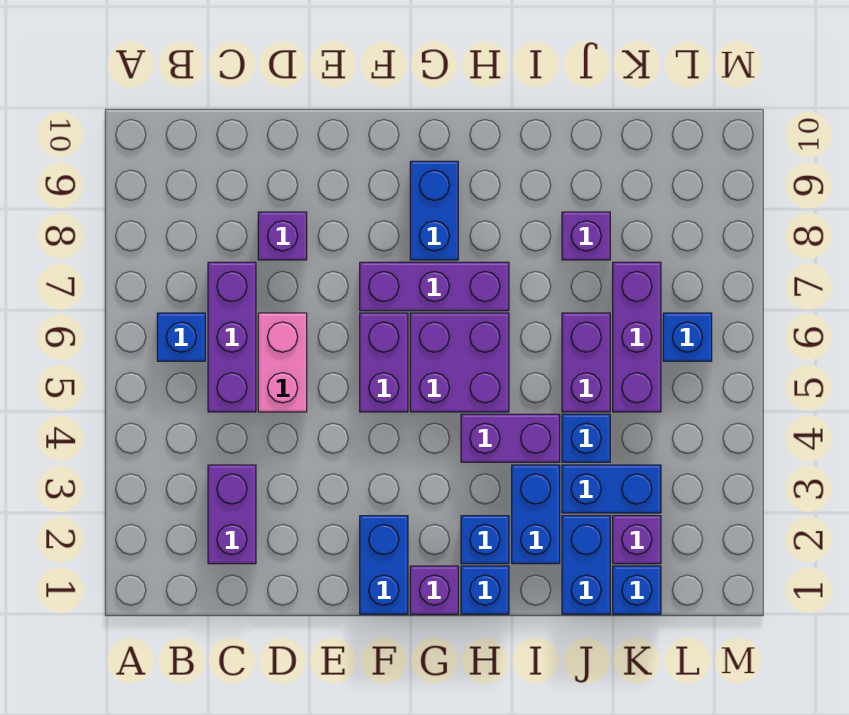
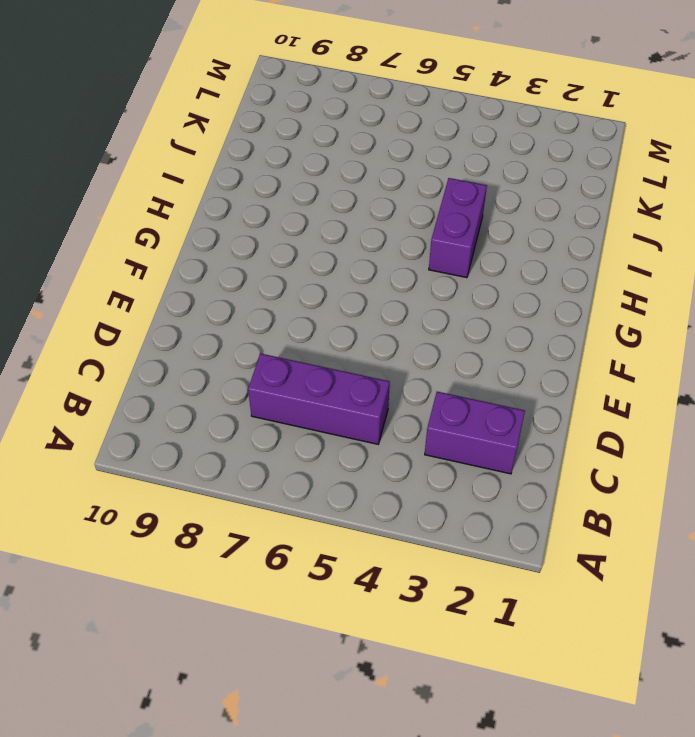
none -> blue 1x1 brick [157,313,205,361]
none -> pink 1x2 brick [258,313,307,412]
none -> purple 1x1 brick [258,212,307,260]

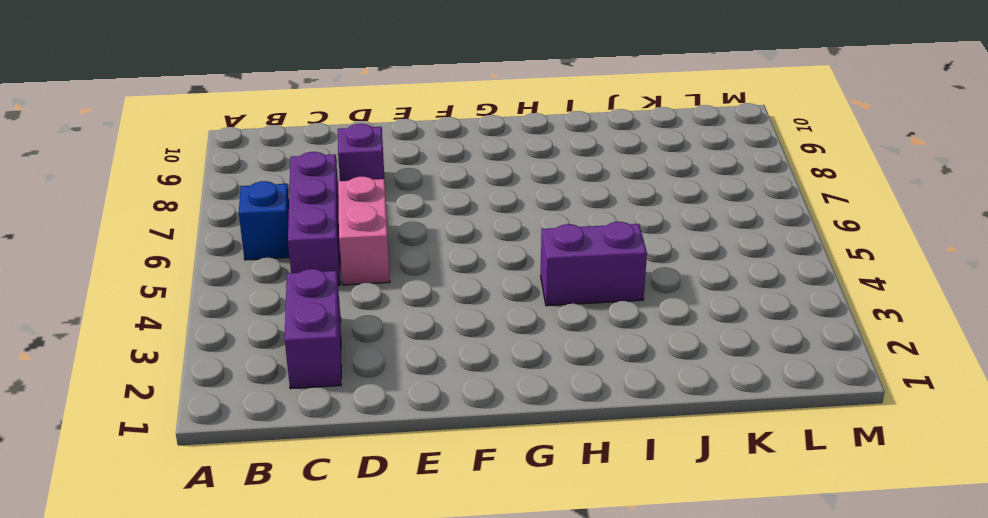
none -> blue 1x2 brick [360,516,408,614]
none -> purple 1x2 brick [360,313,408,412]
none -> purple 1x3 brick [360,262,509,311]

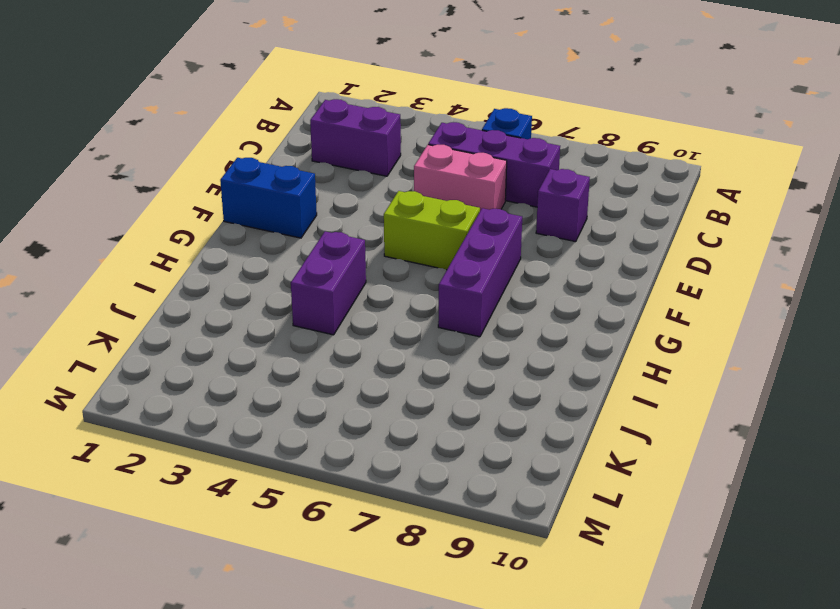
lime 1x2 brick [384,191,480,270] -> purple 1x2 brick [360,313,408,412]
none -> purple 1x1 brick [410,566,458,614]
none -> purple 2x2 brick [410,313,509,412]
none -> blue 1x2 brick [410,161,458,260]

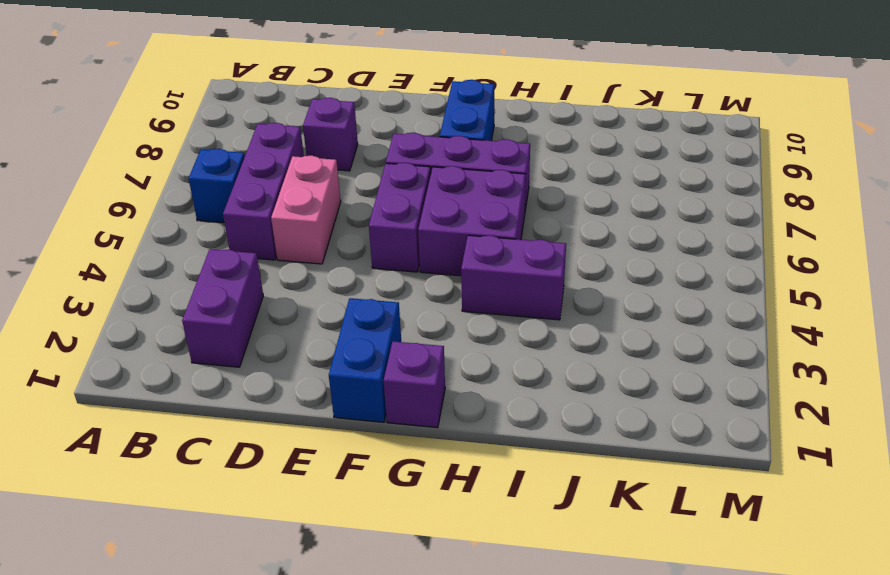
none -> blue 1x1 brick [461,566,509,614]
none -> blue 1x1 brick [461,516,509,564]
none -> blue 1x2 brick [512,465,560,564]

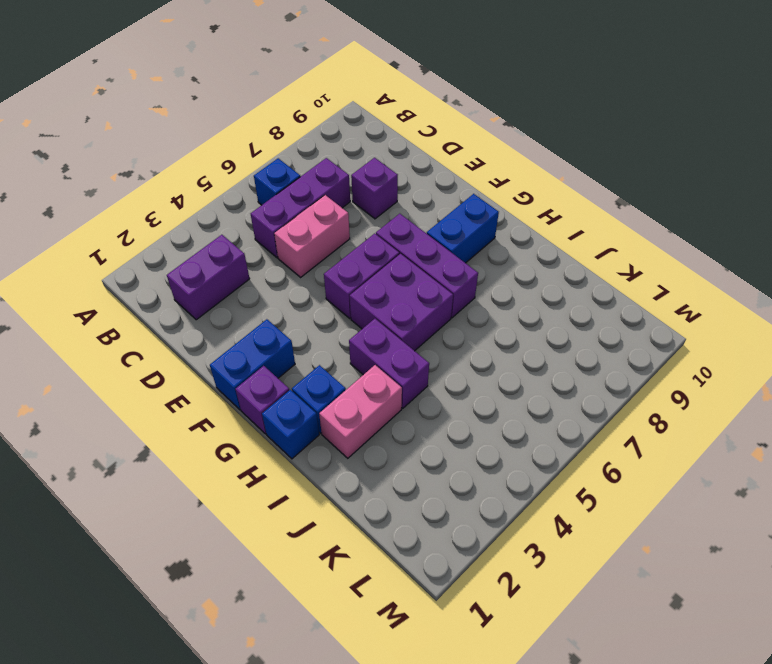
pink 1x2 brick [319,365,402,458] -> blue 1x2 brick [512,465,560,564]
none -> blue 1x2 brick [562,516,610,614]
none -> blue 1x2 brick [562,465,661,513]
none -> blue 1x1 brick [562,414,610,462]

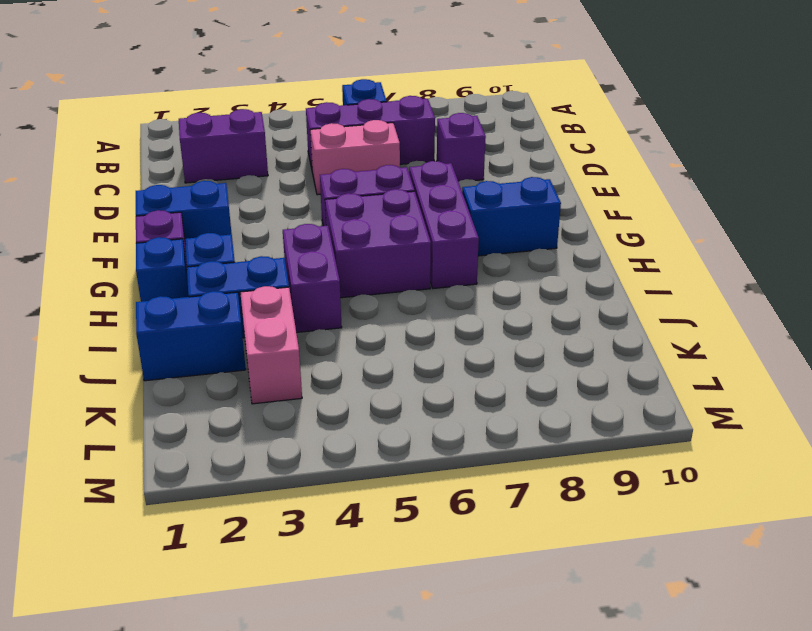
pink 1x2 brick [240,286,302,404] -> blue 1x2 brick [562,465,661,513]
none -> blue 1x1 brick [562,414,610,462]
none -> purple 1x2 brick [562,313,610,412]
none -> purple 1x1 brick [562,212,610,260]

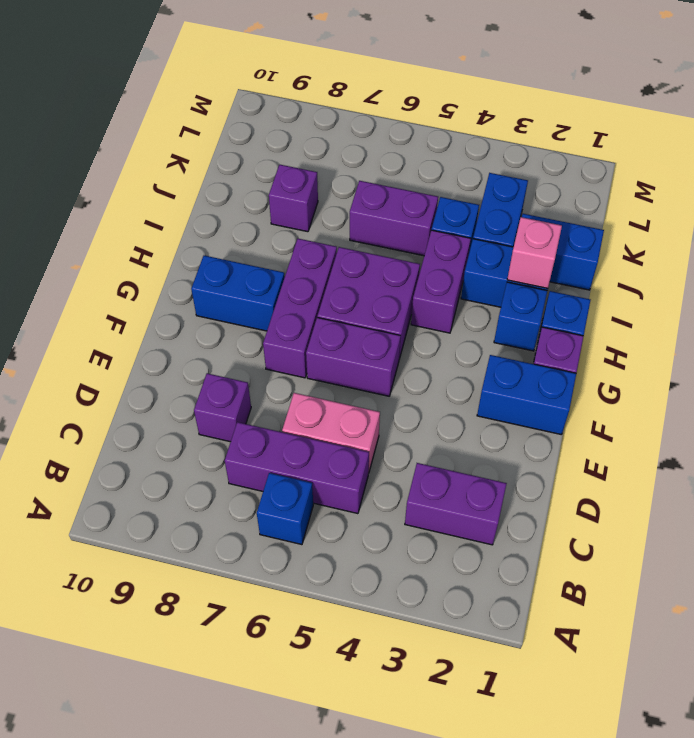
pink 1x1 brick [507,217,562,288] -> none
none -> blue 1x1 brick [613,566,661,614]
none -> purple 1x1 brick [613,516,661,564]
none -> purple 1x3 brick [613,262,661,412]

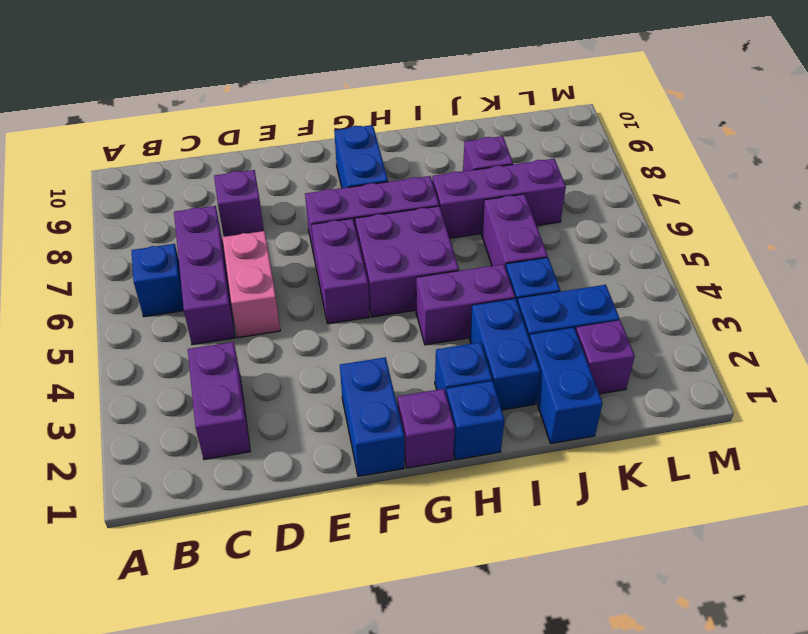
purple 1x3 brick [432,159,566,238] -> purple 1x3 brick turned to [613,262,661,412]
none -> blue 1x1 brick [613,566,661,614]
none -> blue 1x1 brick [663,313,712,361]

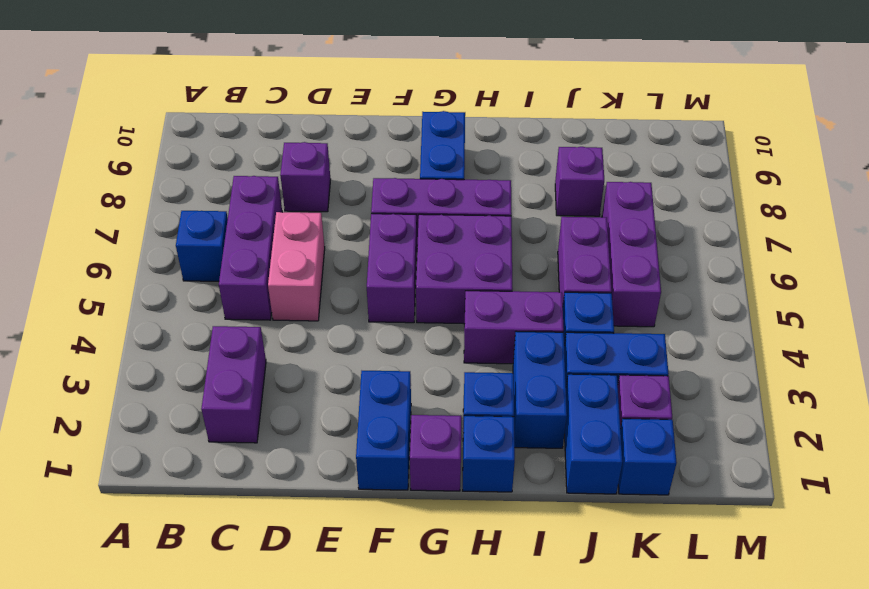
none -> blue 1x1 brick [663,313,712,361]

